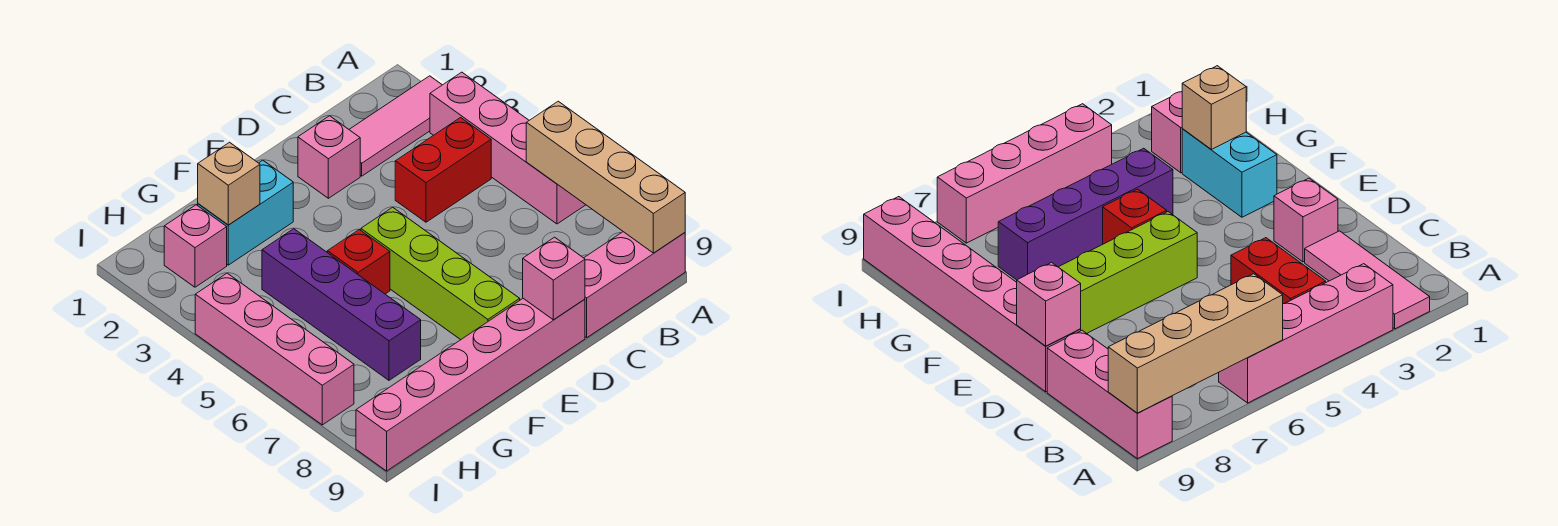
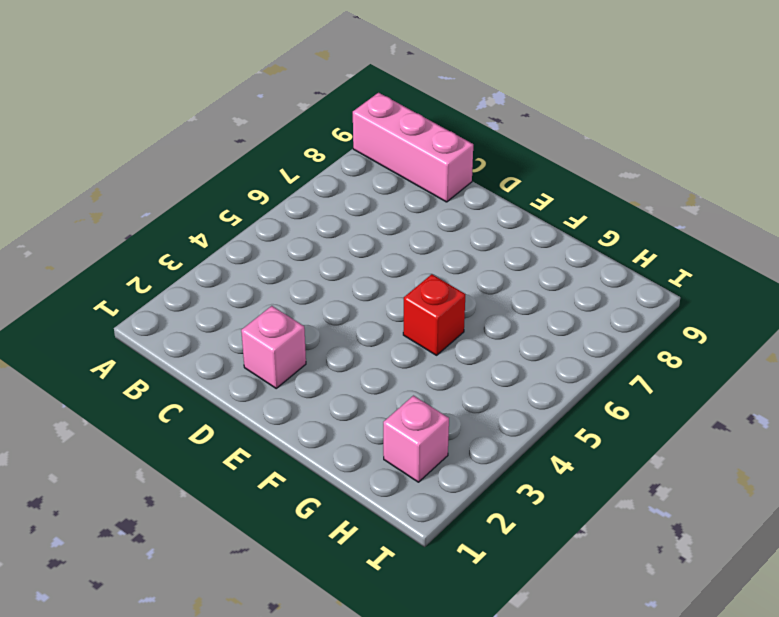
none -> pink 1x3 tile [349,76,442,176]
none -> pink 1x4 brick [430,72,586,224]
none -> red 1x2 brick [395,118,491,222]

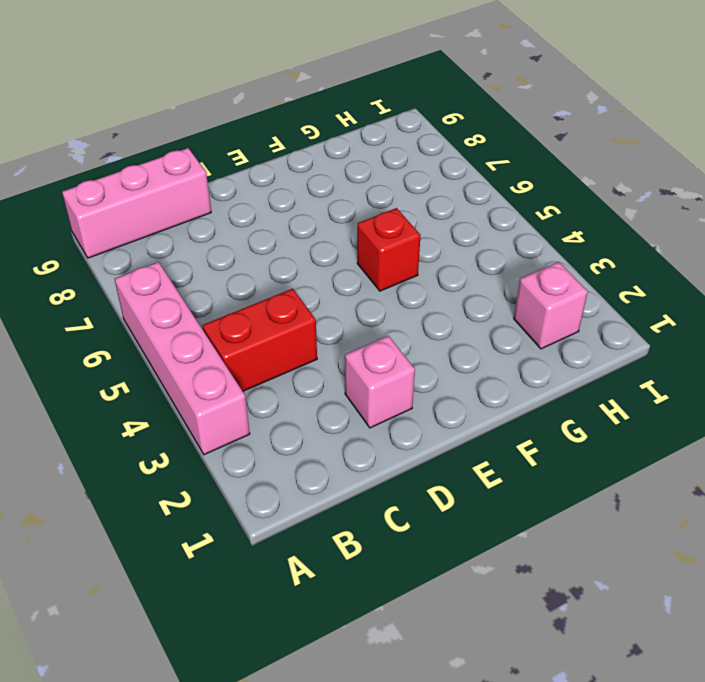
none -> pink 1x3 tile [349,76,442,176]
none -> pink 1x6 brick [356,299,585,471]
none -> lime 1x4 brick [361,207,520,340]

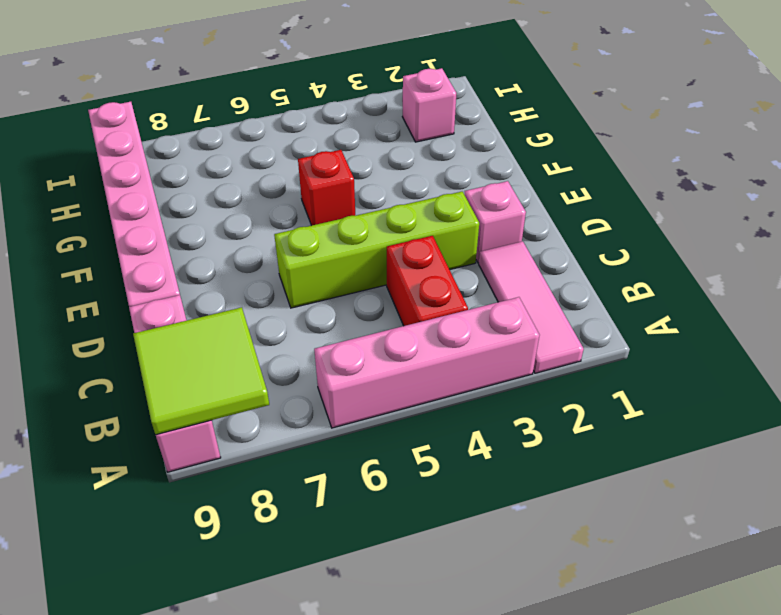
lime 2x2 tile [133,307,269,435] -> tan 1x4 brick [526,101,685,253]
lime 1x4 brick [274,192,479,308] -> lime 1x4 brick moved to [361,207,520,340]
none -> cyan 1x2 brick [198,160,293,265]
none -> purple 1x4 brick [262,229,421,380]
none -> pink 1x4 brick [195,273,354,425]

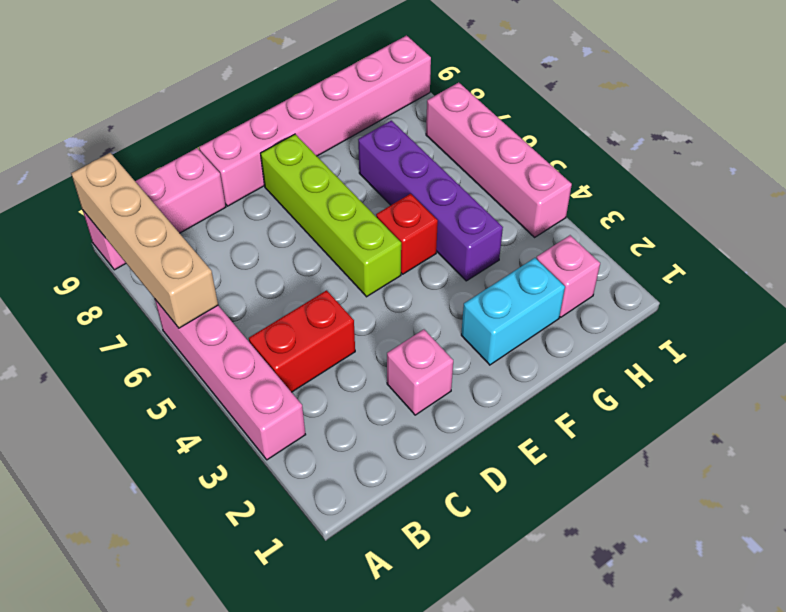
none -> pink 1x3 tile [349,76,442,176]
none -> pink 1x1 brick [523,237,585,320]
none -> tan 1x1 brick [198,142,260,225]

